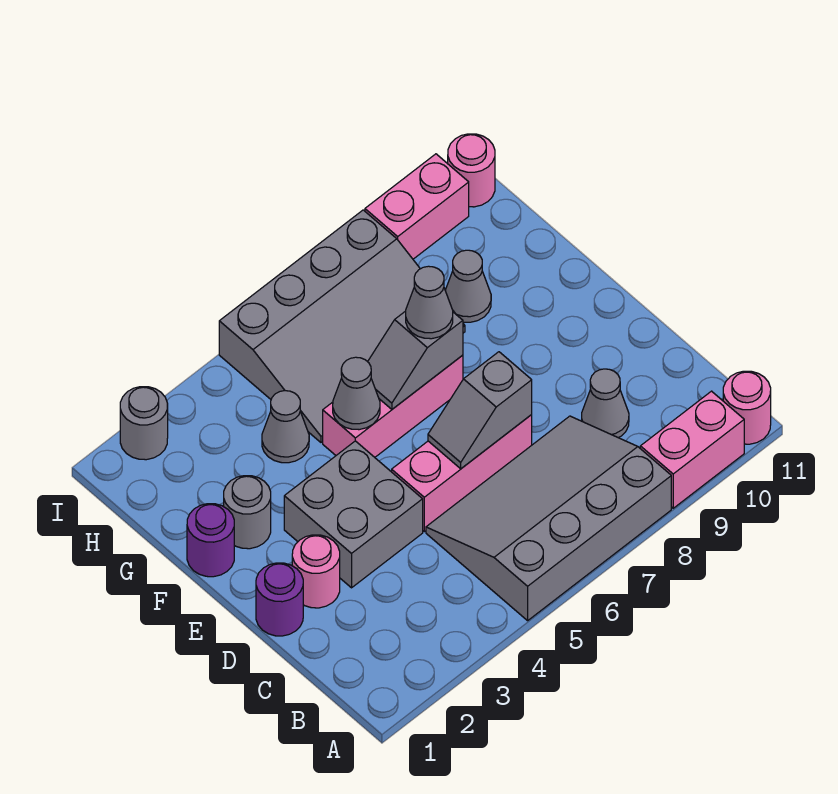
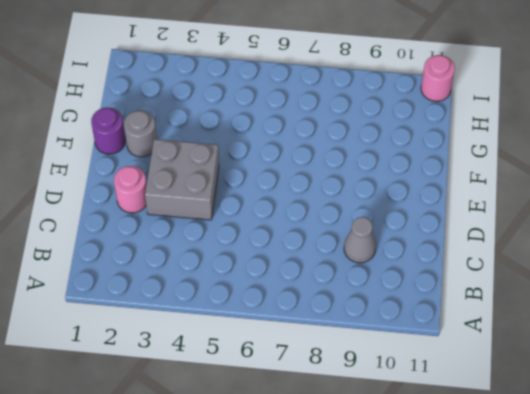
none -> grey 3x4 slope [426,416,671,621]
none -> pink 1x2 brick [640,391,744,508]
none -> pink 1x1 round brick [723,371,771,444]

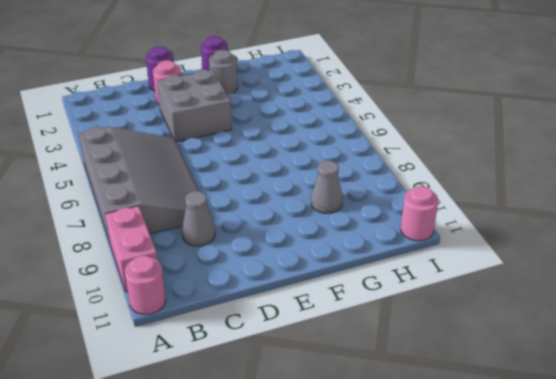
none -> pink 1x3 brick [392,415,532,532]
none -> pink 1x3 brick [323,355,463,457]
none -> grey 1x1 cone [262,391,309,463]

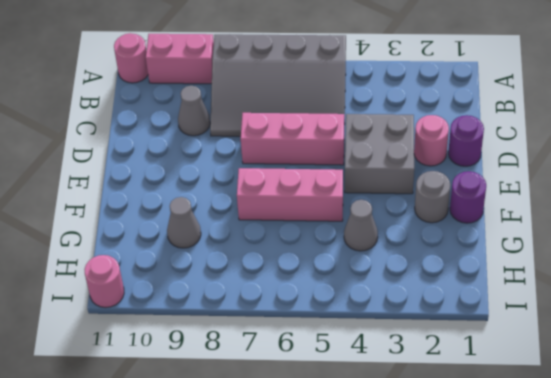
none -> grey 3x4 slope [219,210,465,442]
none -> grey 1x1 round brick [120,387,168,460]
none -> pink 1x2 brick [365,154,469,259]

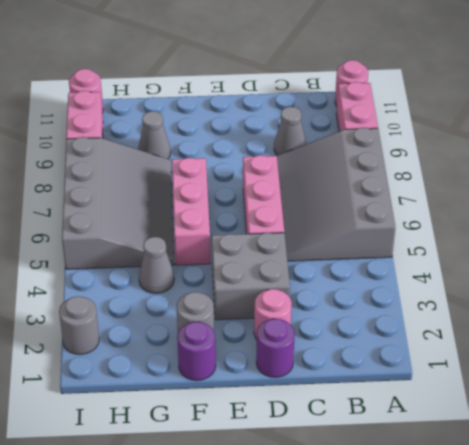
none -> grey 1x2 slope [428,352,532,469]
none -> grey 1x1 cone [333,357,380,430]
none -> grey 1x2 slope [368,311,463,409]

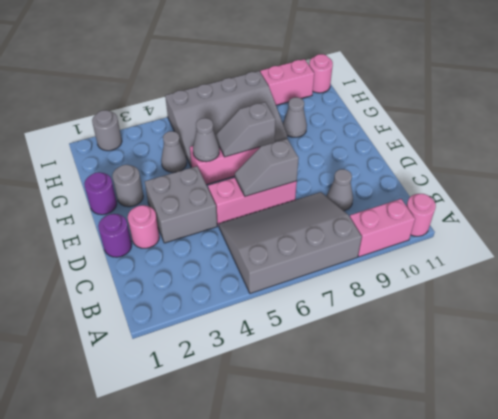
none -> grey 1x1 cone [406,266,453,339]

